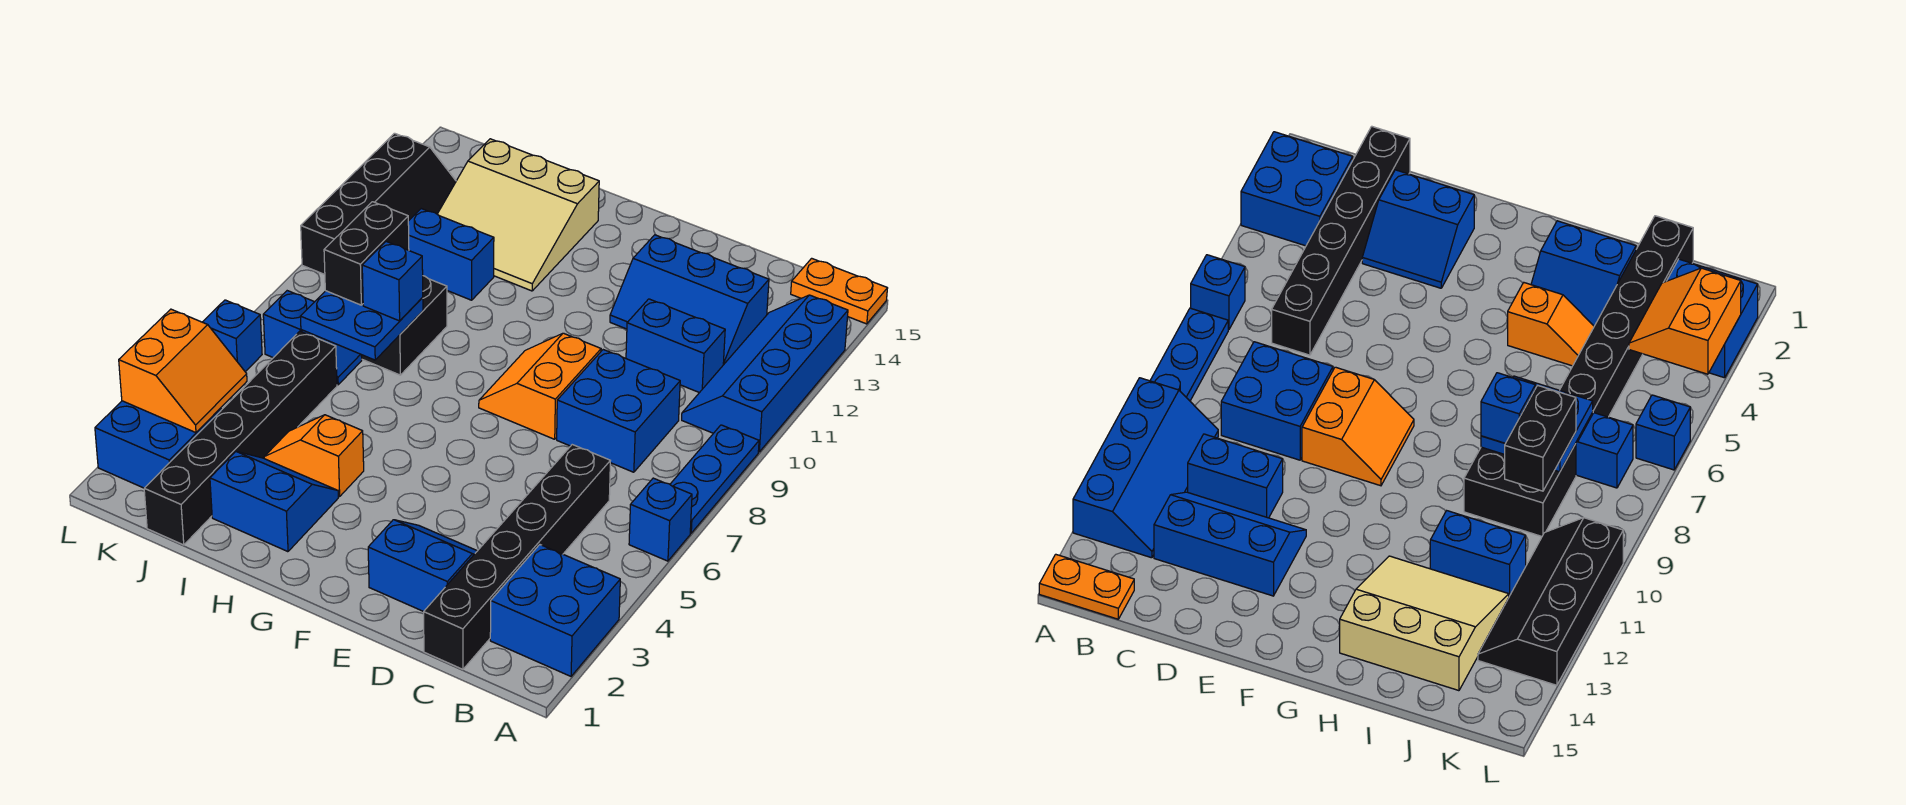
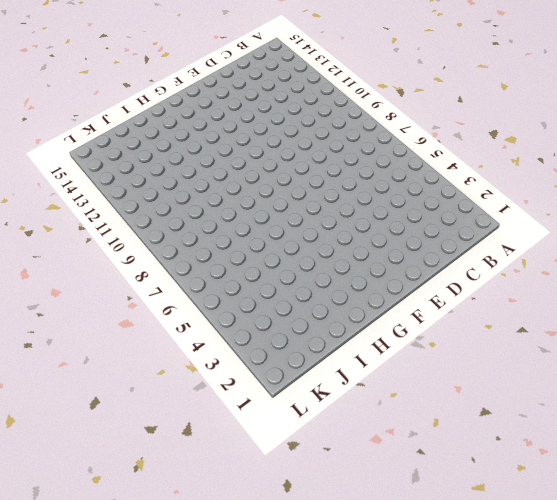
none -> blue 2x2 brick [490,545,620,676]
none -> blue 1x1 brick [629,478,692,561]
none -> blue 1x3 plate [670,425,759,533]

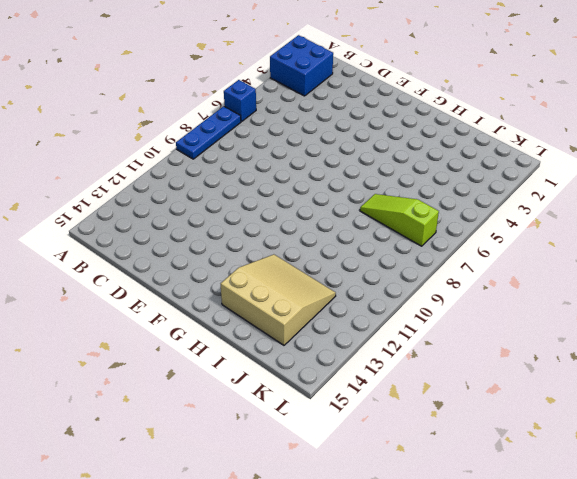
lime 1x3 slope [360,194,439,246] -> blue 1x2 slope [263,291,362,385]
none -> blue 2x4 slope [682,295,848,452]
none -> orange 1x2 plate [791,258,888,324]
none -> black 1x6 brick [424,445,610,669]

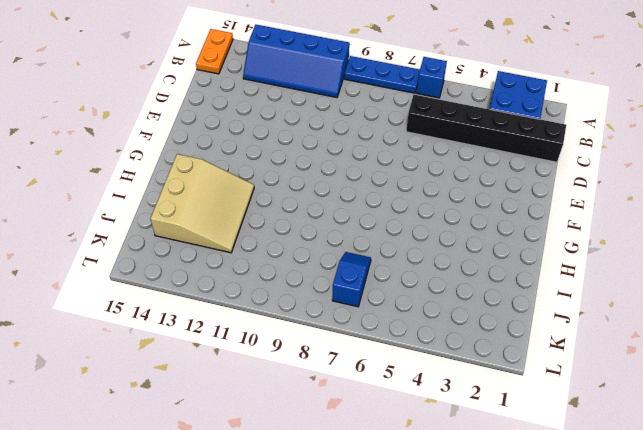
none -> blue 2x2 brick [557,350,680,472]
none -> blue 1x2 brick [626,299,725,393]
none -> blue 2x3 slope [610,235,769,365]

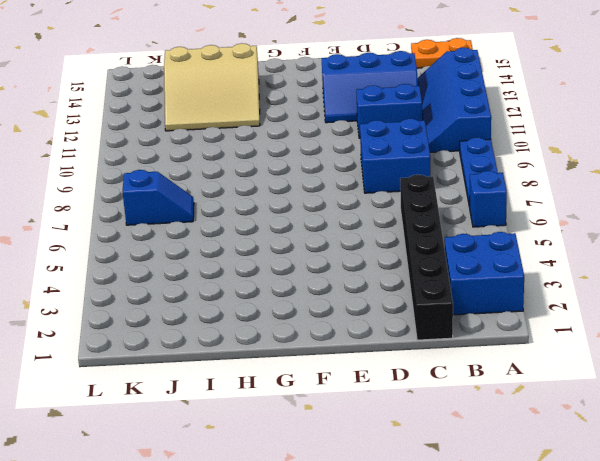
none -> blue 2x2 slope [368,520,477,612]
none -> orange 2x2 slope [479,333,601,439]
none -> blue 2x2 slope [210,452,338,552]

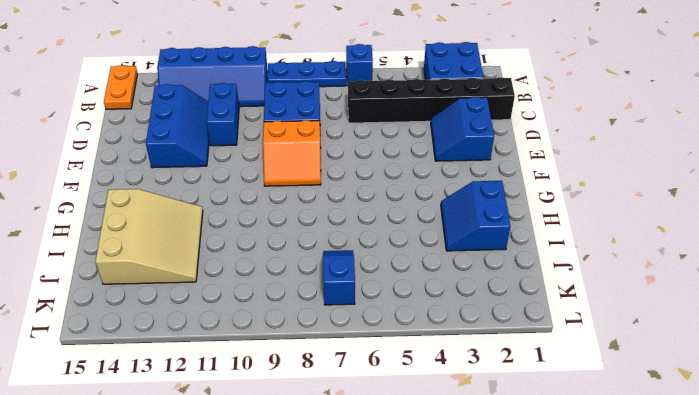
none -> orange 1x2 slope [264,415,364,497]
none -> black 2x2 brick [361,276,447,375]
none -> blue 1x2 brick [408,209,494,300]

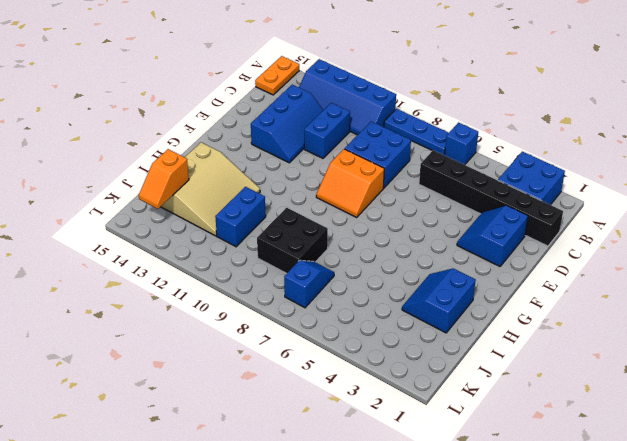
orange 1x2 slope [139,149,189,209] -> orange 1x2 slope moved to [264,415,364,497]
none -> black 1x6 brick [144,331,337,545]
none -> blue 2x2 brick [95,401,221,488]
none -> black 2x4 slope [301,133,456,274]

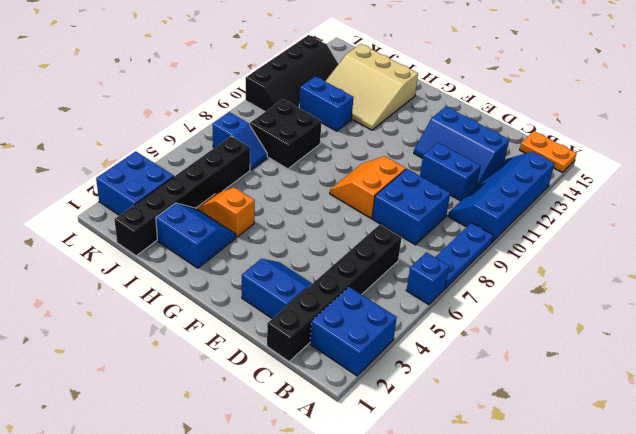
none -> blue 1x1 brick [203,300,262,372]
none -> blue 2x2 plate [300,291,423,360]
none -> orange 2x2 slope [119,309,247,433]

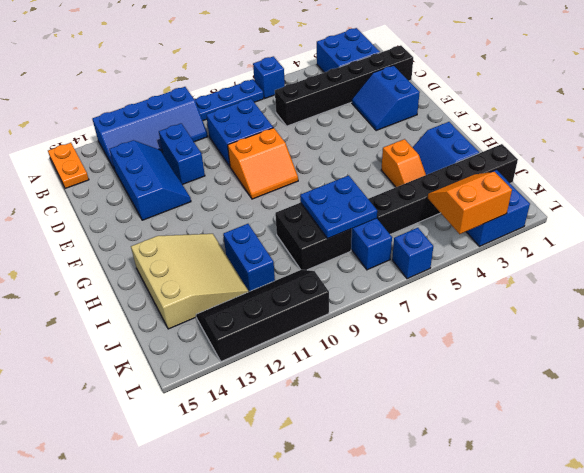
none -> blue 1x1 brick [362,242,423,321]
none -> black 1x2 brick [324,202,409,305]

